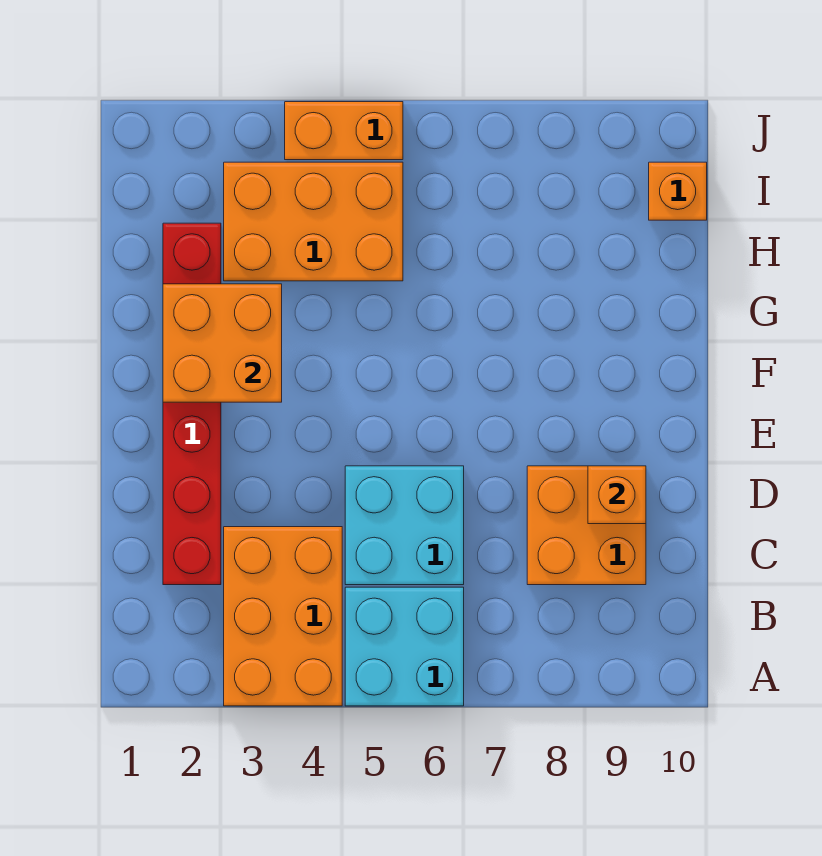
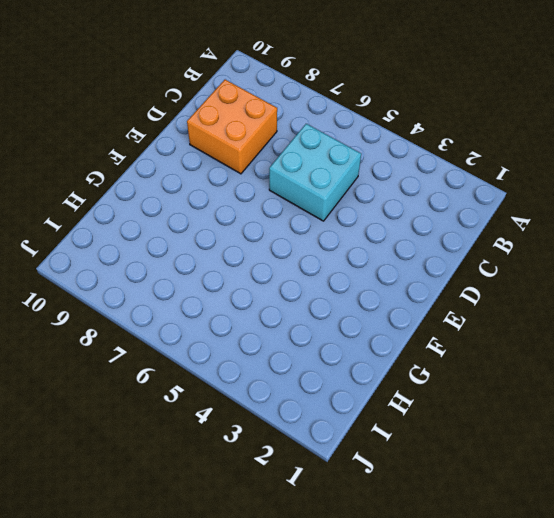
none -> orange 2x3 brick [224,527,342,706]
none -> cyan 2x2 brick [345,587,464,706]

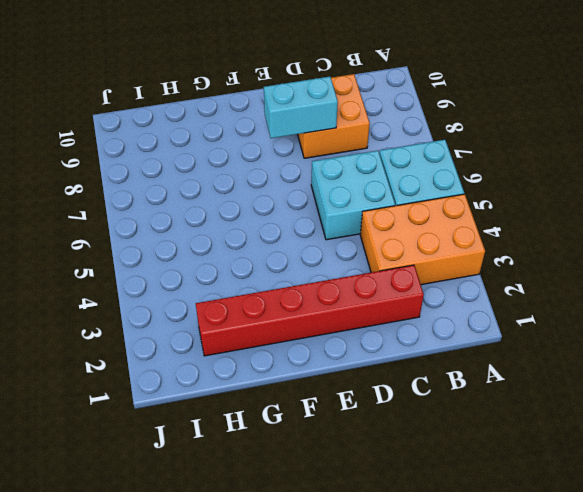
cyan 1x2 brick [264,77,338,138] -> none
none -> orange 2x3 brick [224,162,403,281]
none -> orange 1x1 brick [649,162,707,220]

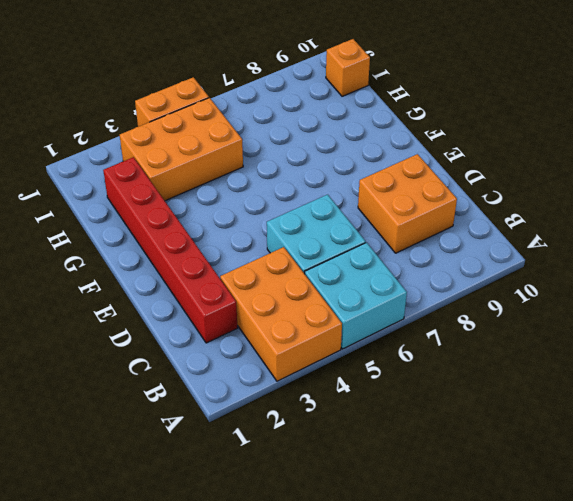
none -> orange 1x1 brick [588,466,646,524]
none -> orange 2x2 brick [163,284,282,402]

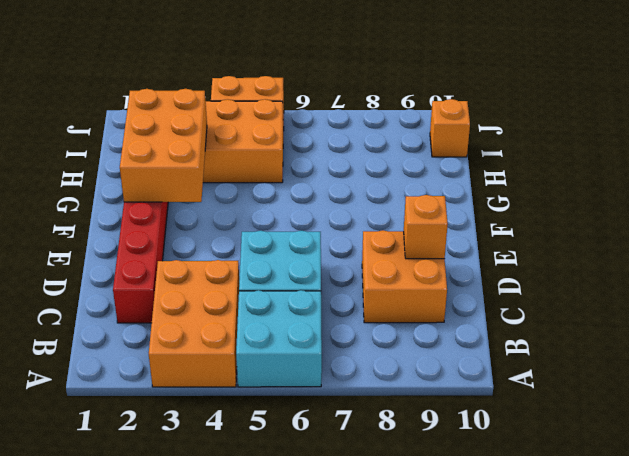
orange 2x3 brick [120,89,207,202] -> orange 2x2 brick [163,284,282,402]

